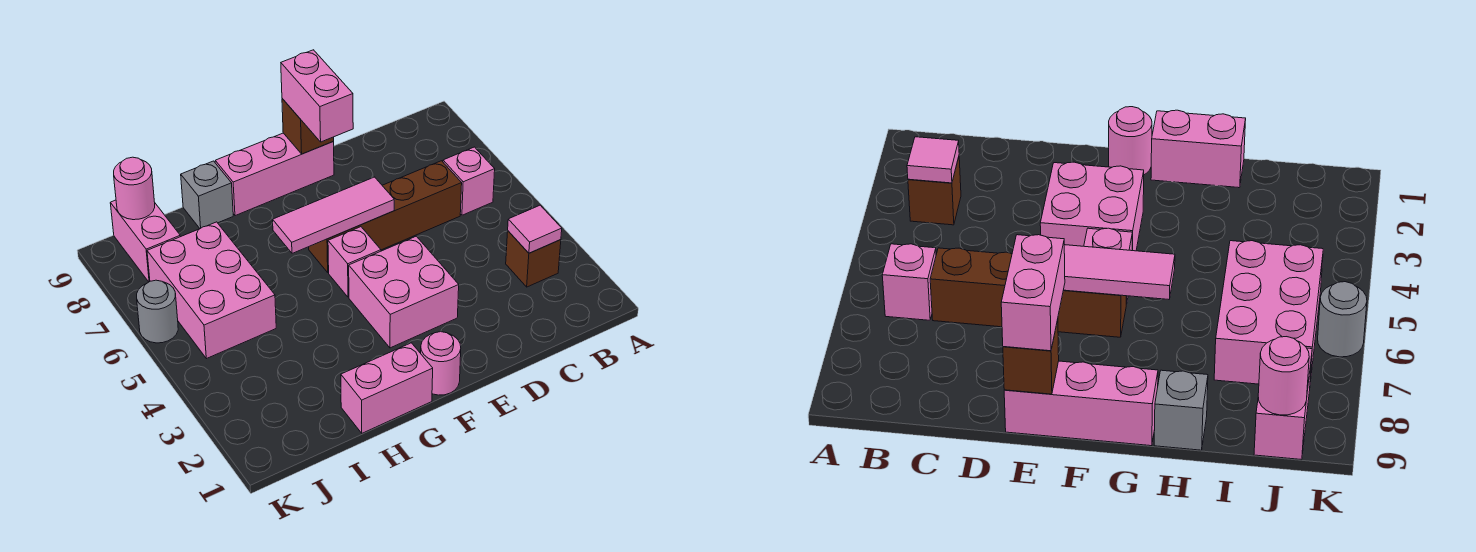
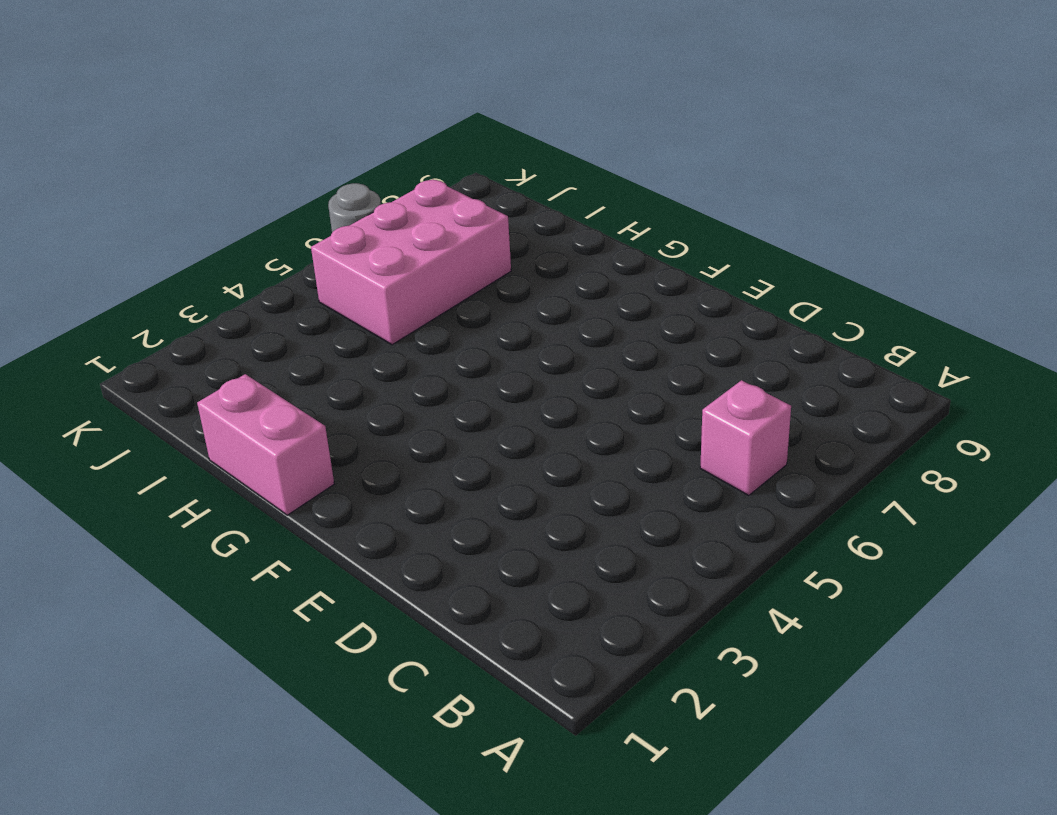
none -> brown 1x1 brick [506,231,561,287]
none -> brown 1x4 brick [309,161,462,272]
none -> pink 2x2 brick [349,236,459,348]

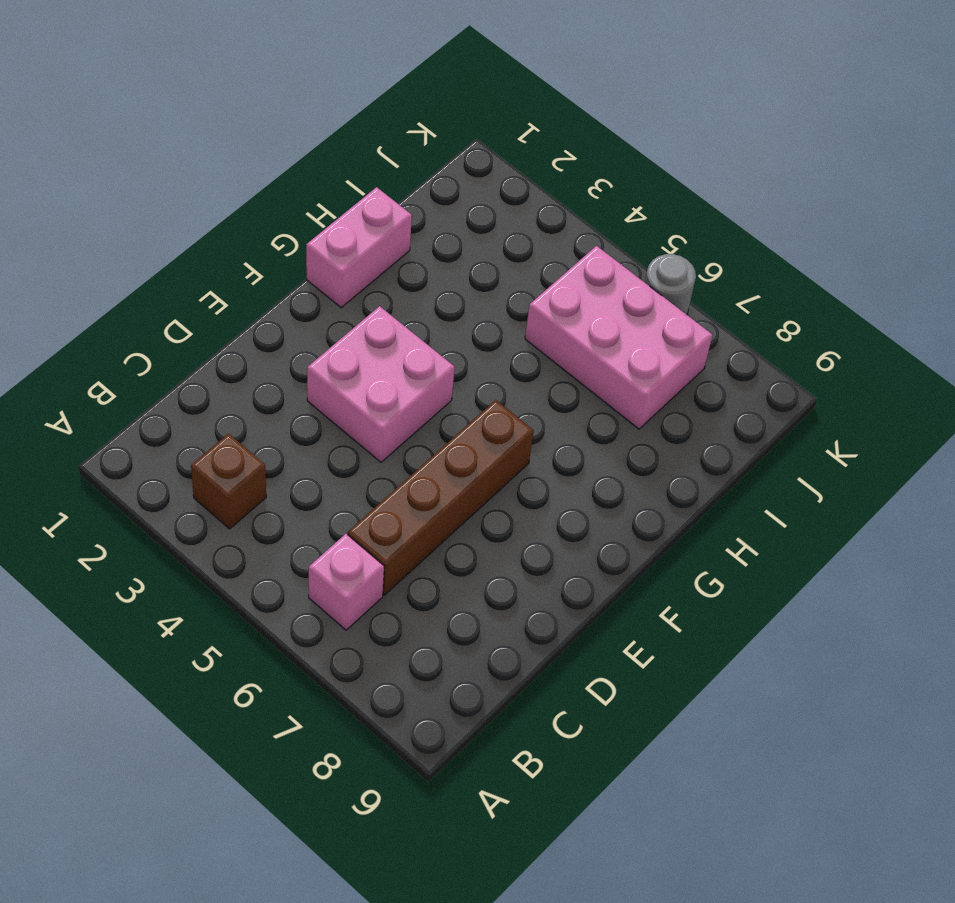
none -> pink 1x3 brick [215,133,334,216]
none -> pink 1x1 round brick [421,332,461,395]
none -> pink 1x1 brick [328,227,381,297]

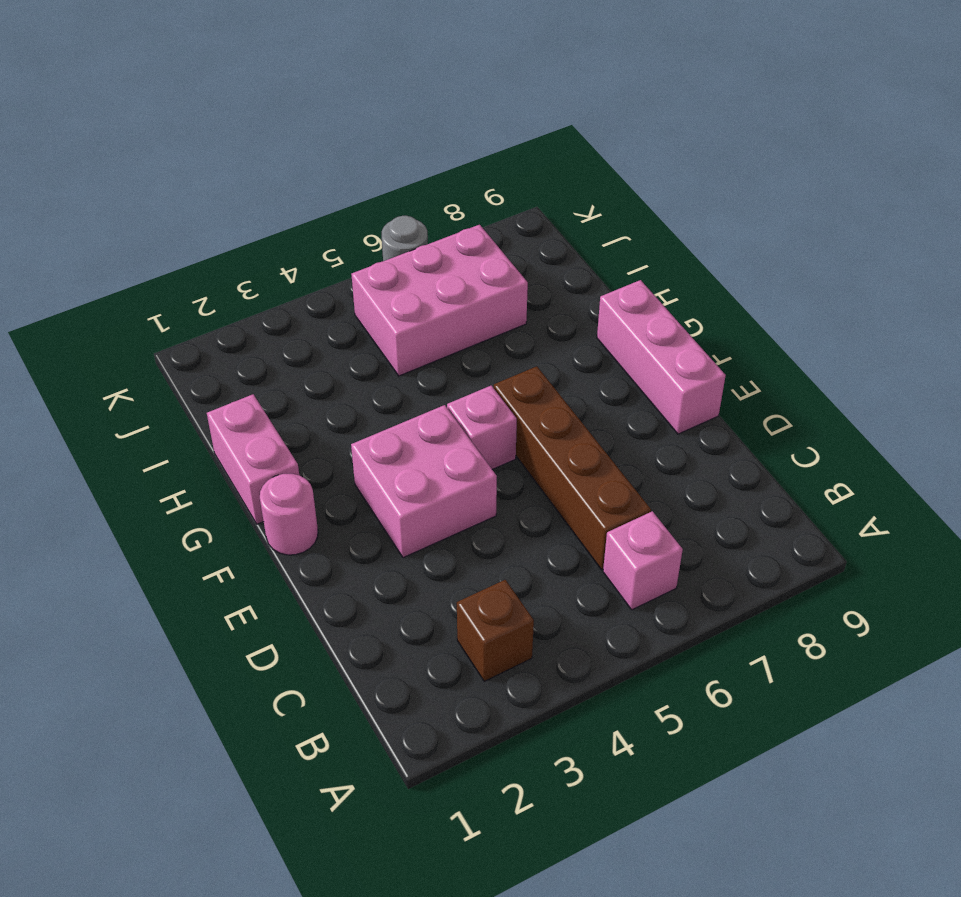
none -> grey 1x1 brick [181,161,233,229]
none -> pink 1x2 brick [110,200,180,282]
none -> pink 1x1 tile [508,205,562,253]

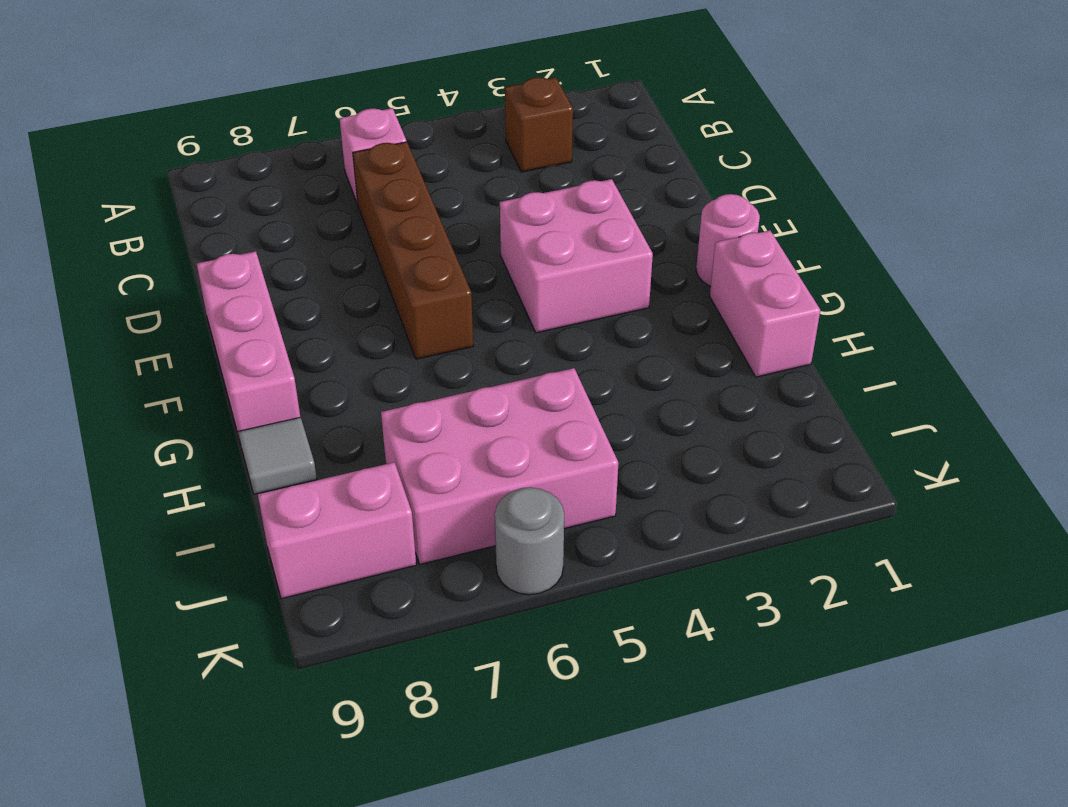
grey 1x1 tile [238,417,317,494] -> grey 1x1 brick [181,161,233,229]
none -> pink 1x1 brick [328,227,381,297]
none -> pink 1x1 tile [508,205,562,253]
none -> pink 1x3 tile [273,177,394,253]

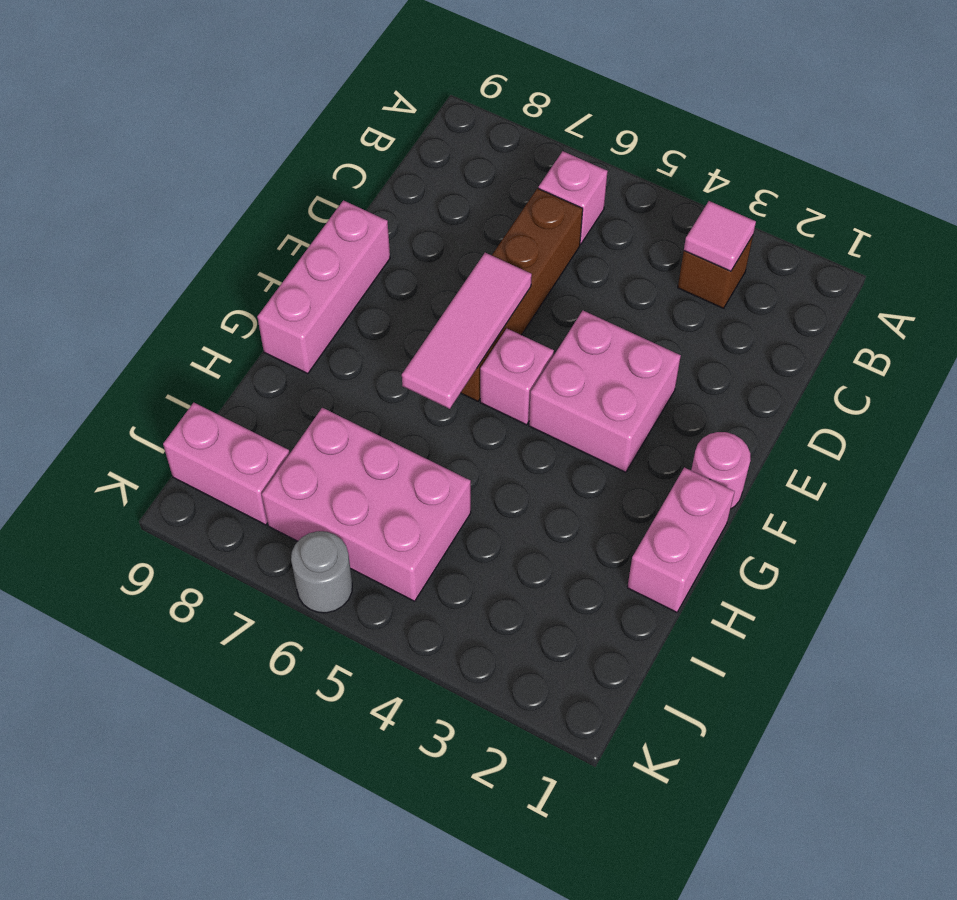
none -> grey 1x1 brick [181,161,233,229]
none -> brown 1x1 brick [282,99,334,154]
none -> pink 1x1 round brick [114,157,155,220]

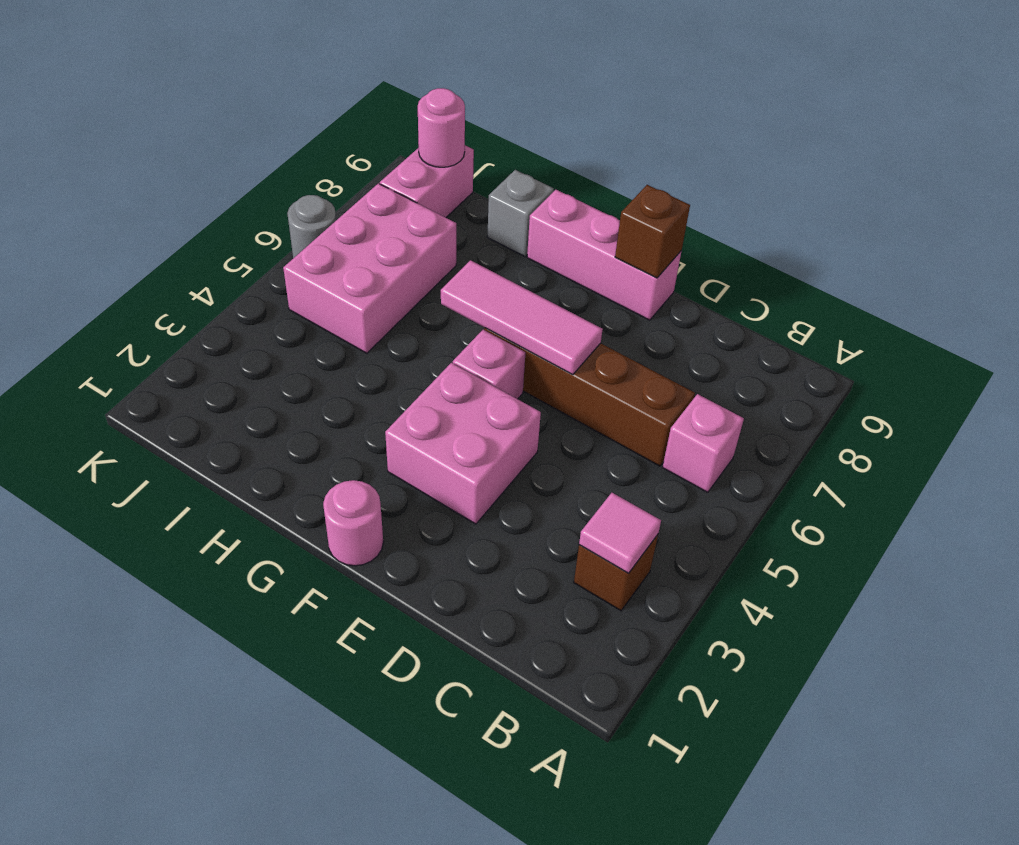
none -> pink 1x2 brick [341,343,433,433]
none -> pink 1x2 brick [281,50,353,142]

